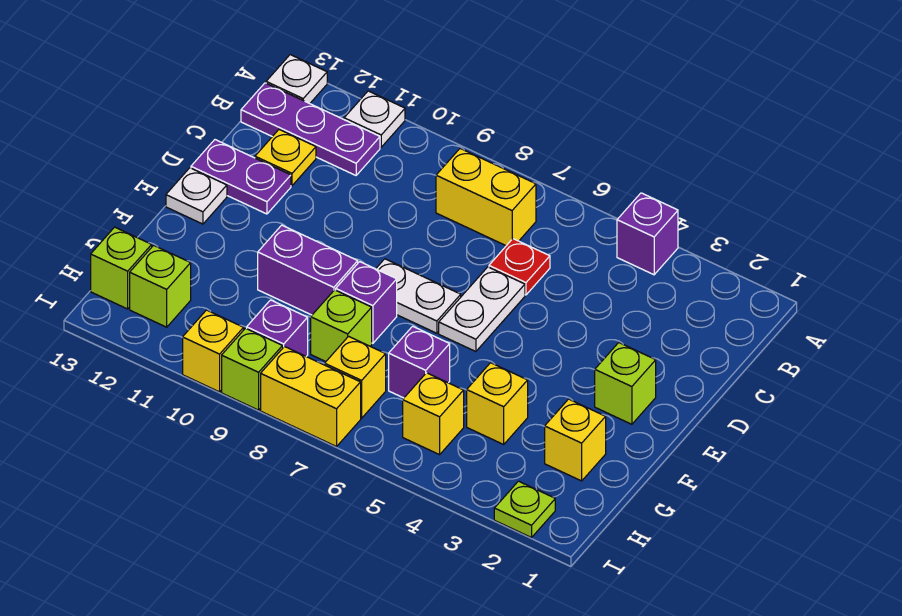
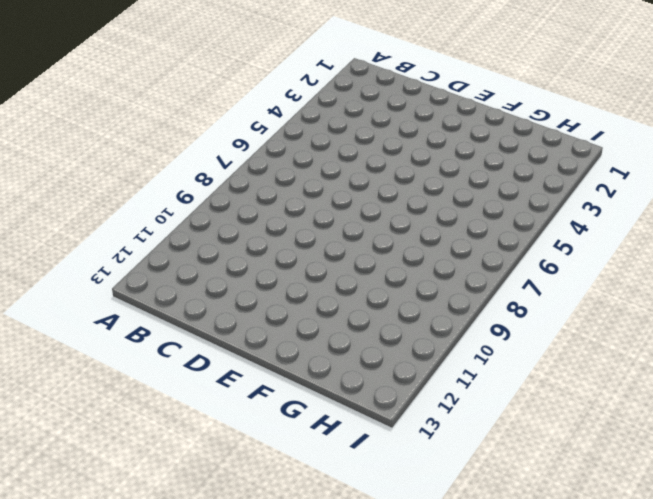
none -> purple 1x1 brick [617,193,678,275]
none -> white 1x1 plate [344,91,405,147]
none -> white 1x1 plate [266,55,327,104]

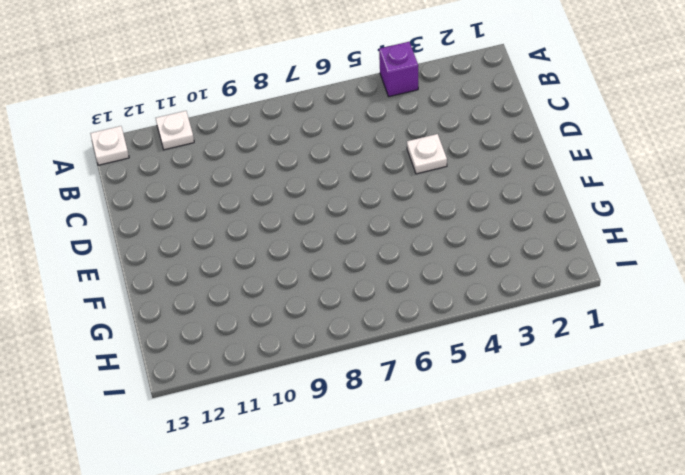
white 1x1 plate [407,134,447,174] -> white 1x1 plate moved to [166,168,227,224]
none -> yellow 1x2 brick [436,149,536,246]
none -> purple 1x3 plate [241,83,380,175]
none -> red 1x1 plate [489,239,550,295]

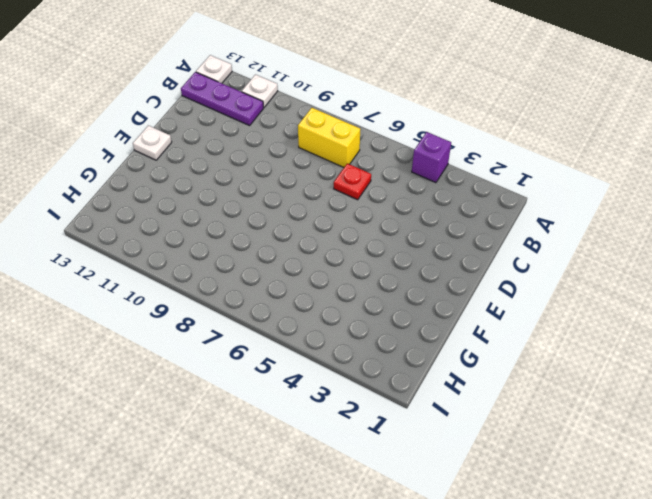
none -> yellow 1x1 plate [255,130,316,186]
none -> white 1x2 plate [439,267,525,352]
none -> purple 1x2 plate [191,140,291,214]

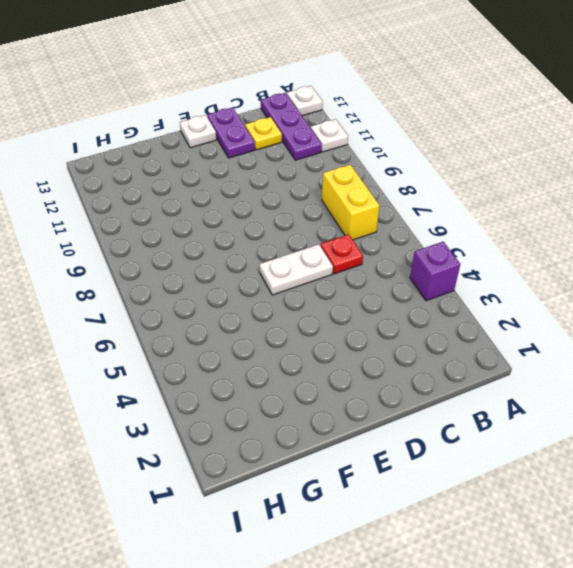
none -> lime 1x1 brick [595,343,656,424]
none -> white 1x2 plate [376,259,461,333]
none -> purple 1x1 brick [336,262,397,343]

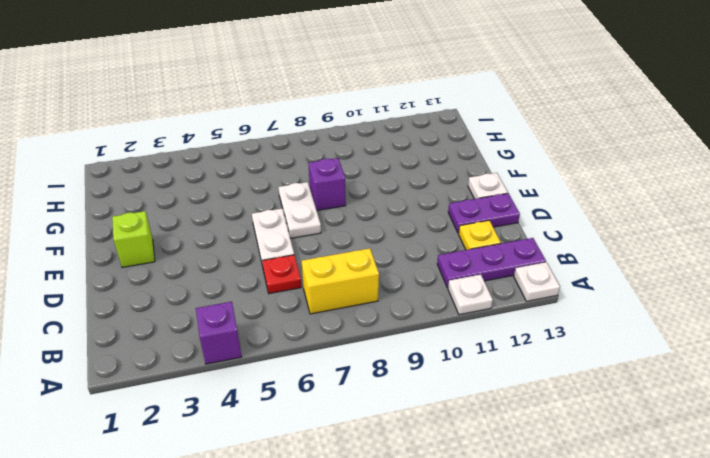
white 1x2 plate [278,182,321,239] -> white 1x2 plate turned to [376,259,461,333]
none -> purple 1x2 brick [258,225,358,315]
none -> yellow 1x1 brick [545,399,606,481]
none -> yellow 1x1 brick [467,363,528,444]

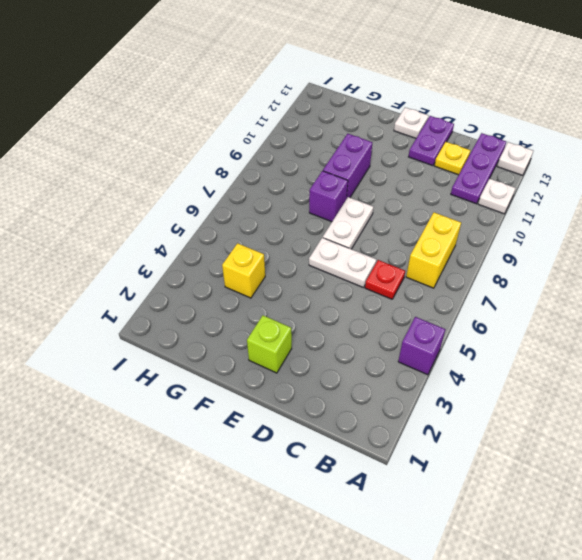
none -> yellow 1x1 brick [545,399,606,481]
none -> purple 1x1 brick [389,326,450,398]
none -> lime 1x1 brick [311,290,372,362]

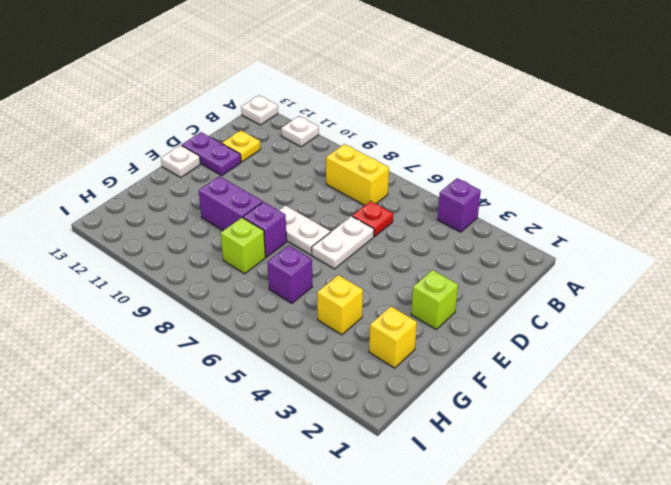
none -> purple 1x3 plate [241,83,380,175]
none -> yellow 1x1 brick [403,373,464,455]
none -> yellow 1x1 brick [325,336,386,418]

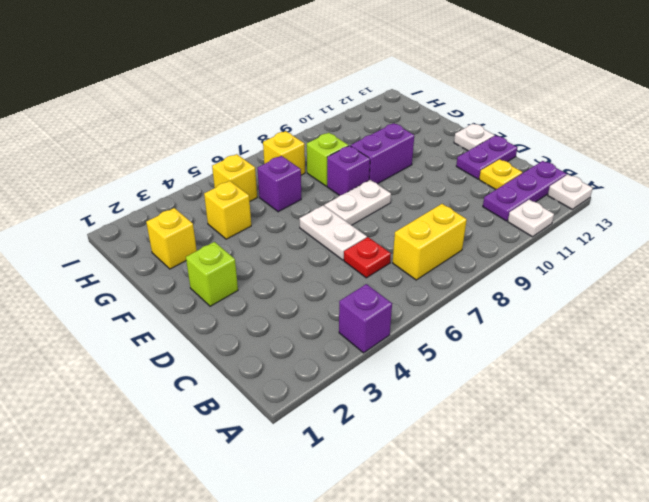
none -> purple 1x1 brick [247,300,308,356]
none -> lime 1x1 brick [130,245,191,327]
none -> lime 1x1 brick [91,227,152,309]

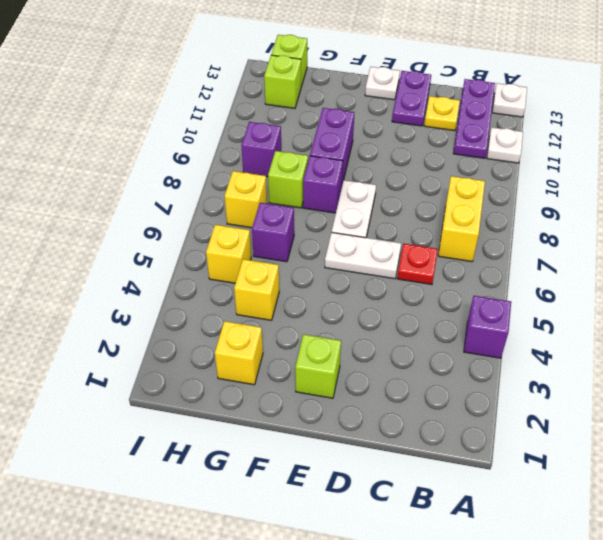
none -> lime 1x1 plate [494,481,555,538]
none -> yellow 1x2 brick [261,347,361,447]
none -> lime 1x1 brick [222,328,283,410]

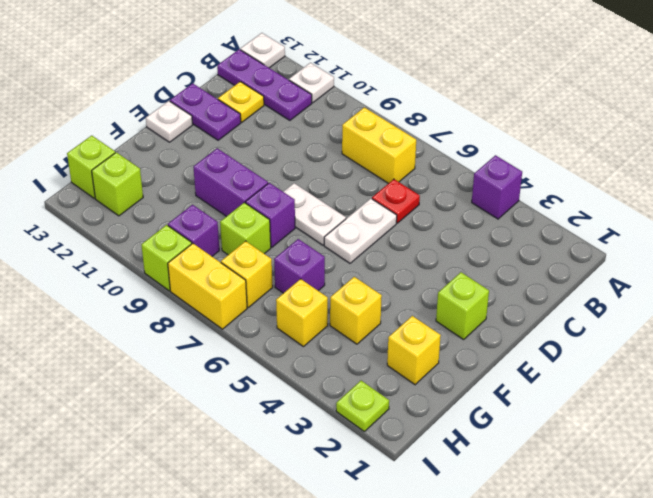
none -> yellow 1x1 brick [183,310,244,392]

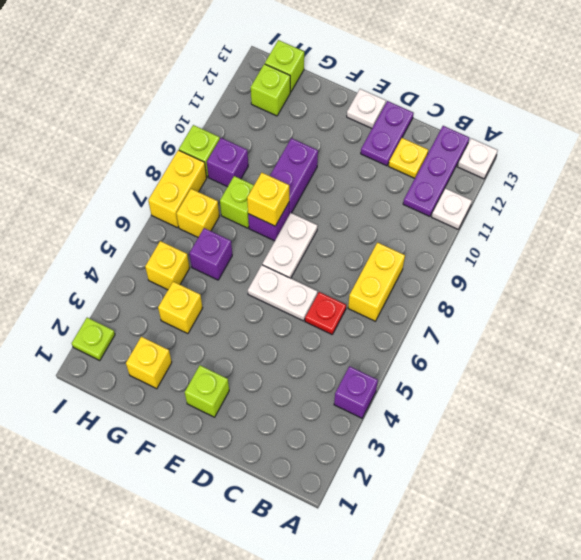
yellow 1x1 brick [247,173,289,226] -> yellow 1x1 brick moved to [183,310,244,392]

